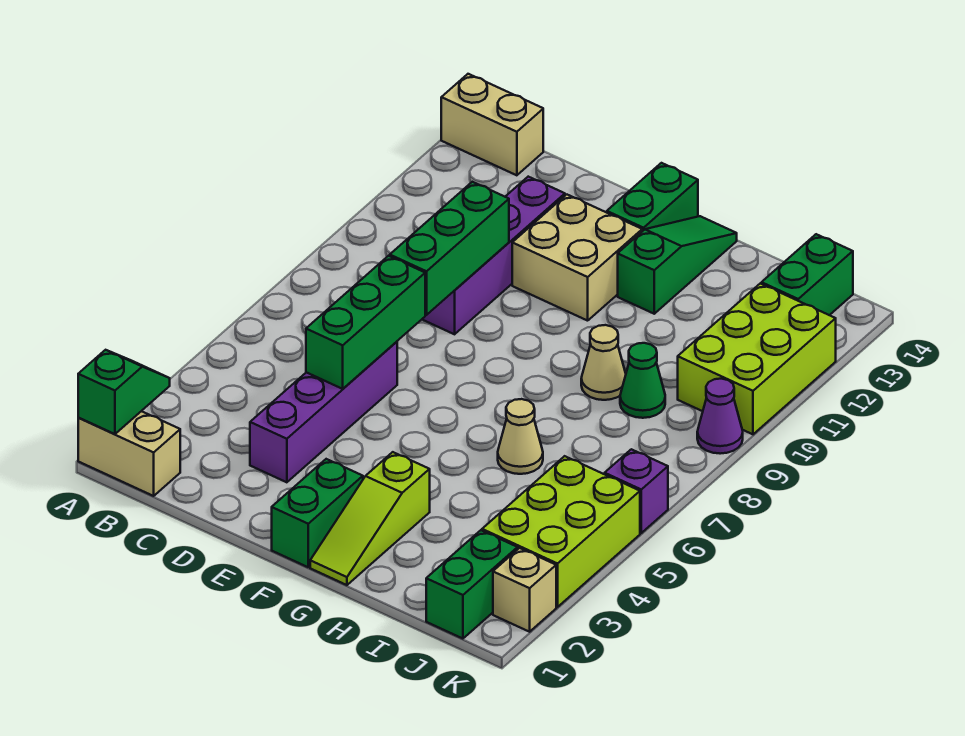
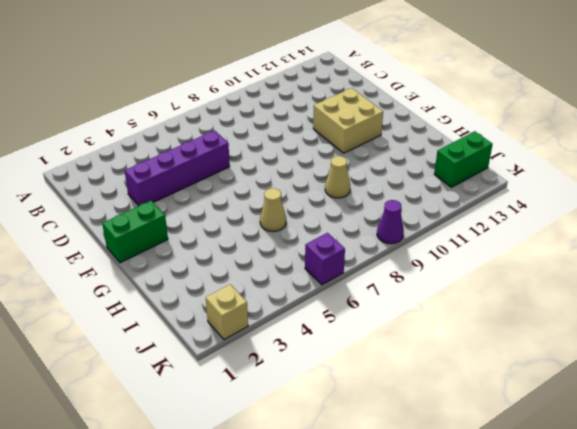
none -> tan 1x2 brick [78,411,180,496]
none -> tan 1x2 brick [441,74,543,175]
none -> purple 1x4 brick [422,177,565,334]

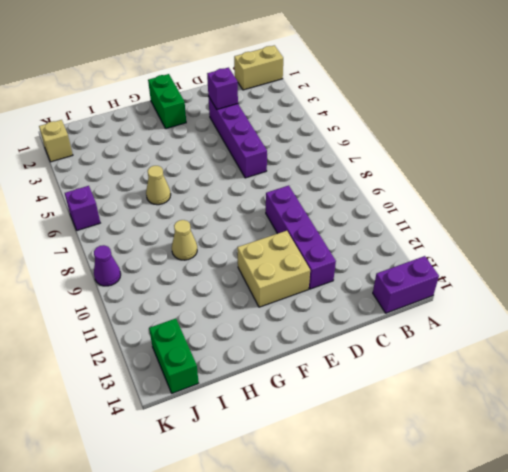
purple 1x2 brick [373,256,439,313] -> tan 1x2 brick [441,74,543,175]
purple 1x1 brick [207,68,238,109] -> none
none -> green 1x2 brick [607,163,698,231]
none -> lime 1x3 slope [310,452,430,585]
none -> green 1x3 slope [618,216,737,314]

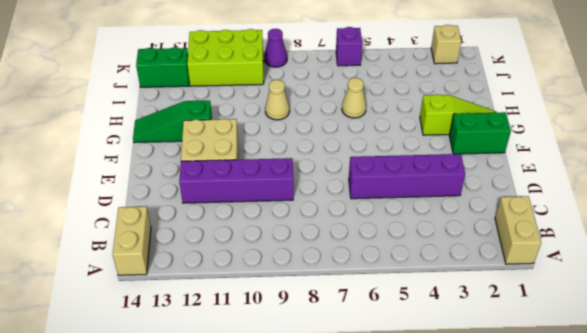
none -> green 1x2 brick [607,163,698,231]
none -> green 1x1 cone [620,343,665,418]
none -> green 1x2 brick [426,530,518,639]

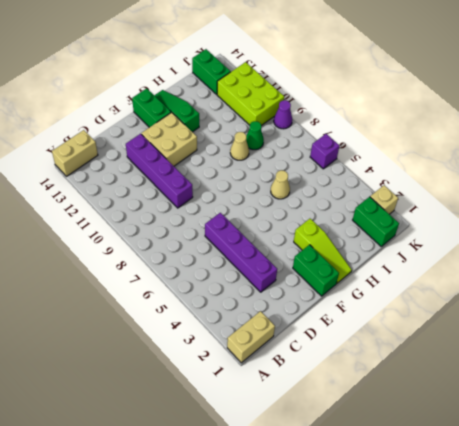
none -> lime 2x3 brick [482,456,640,607]
none -> green 1x2 slope [78,350,170,434]
none -> green 1x3 brick [306,256,425,389]

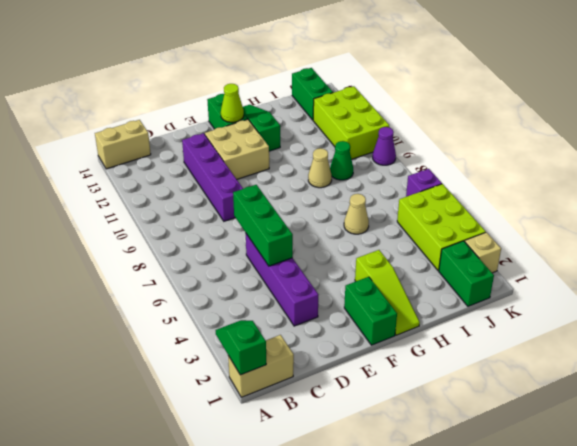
lime 1x1 cone [221,84,244,122] -> none
none -> green 1x3 brick [390,182,509,315]

